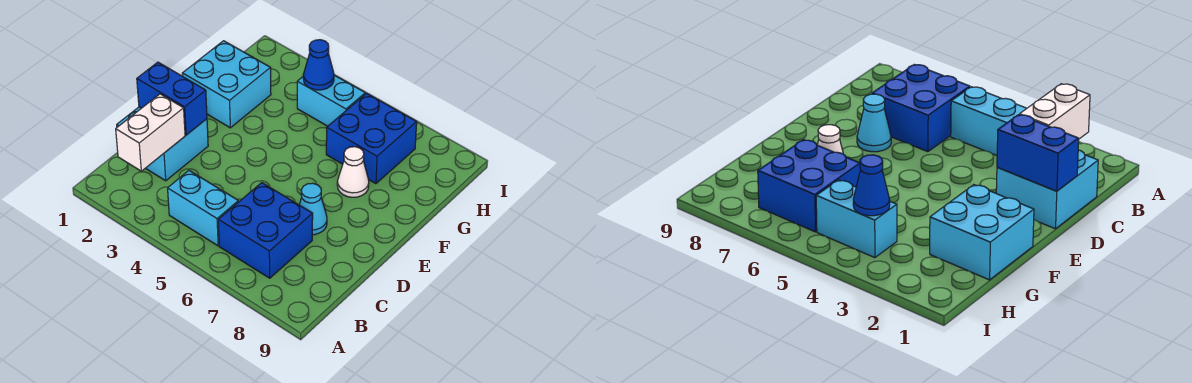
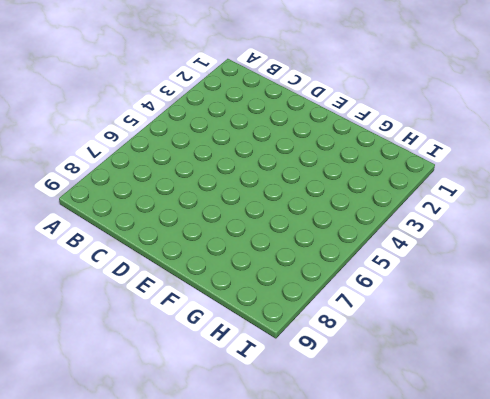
none -> cyan 1x2 brick [168,171,238,246]
none -> blue 2x2 brick [218,183,313,278]

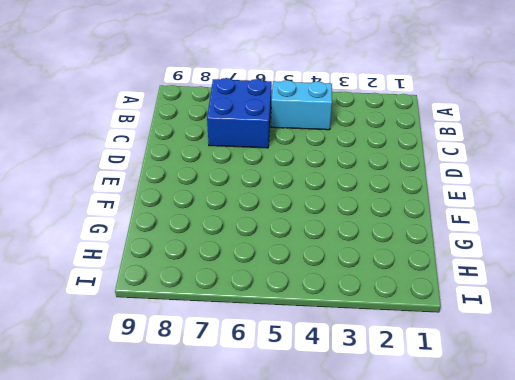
none -> cyan 2x2 brick [117,107,208,181]
none -> cyan 1x1 cone [299,183,327,235]

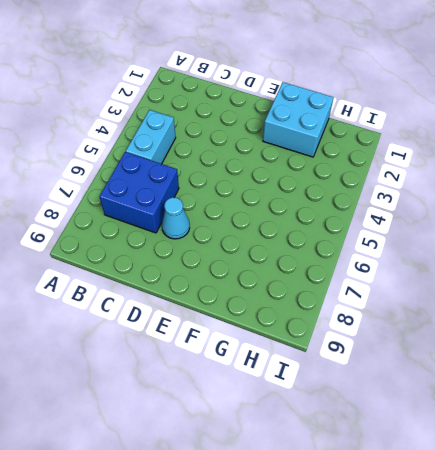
none -> cyan 2x2 brick [117,107,208,181]
none -> white 1x1 cone [337,147,369,197]

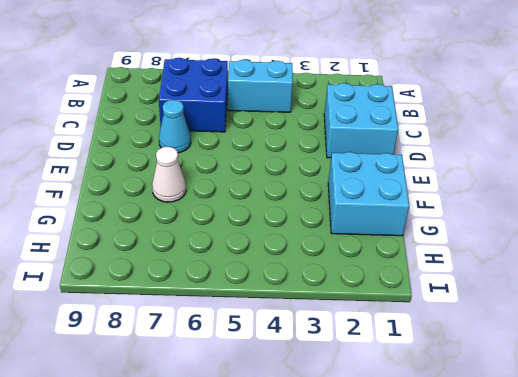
none -> blue 2x2 brick [326,93,417,184]
none -> cyan 1x2 brick [297,75,365,126]

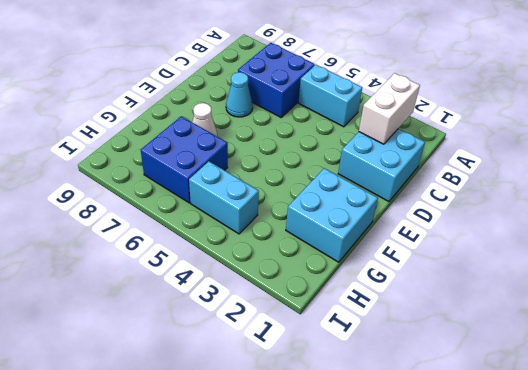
none -> blue 1x2 brick [137,62,207,135]
none -> blue 1x1 cone [303,40,334,90]

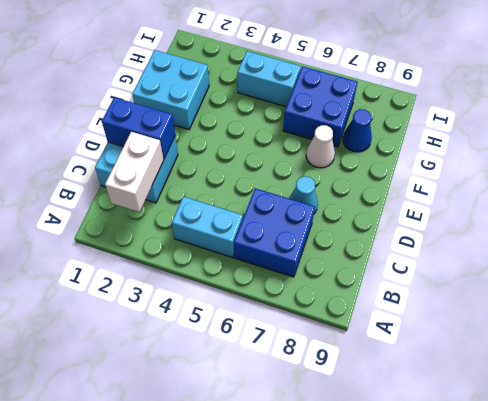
blue 1x1 cone [343,109,372,152] -> blue 1x1 cone moved to [303,40,334,90]

